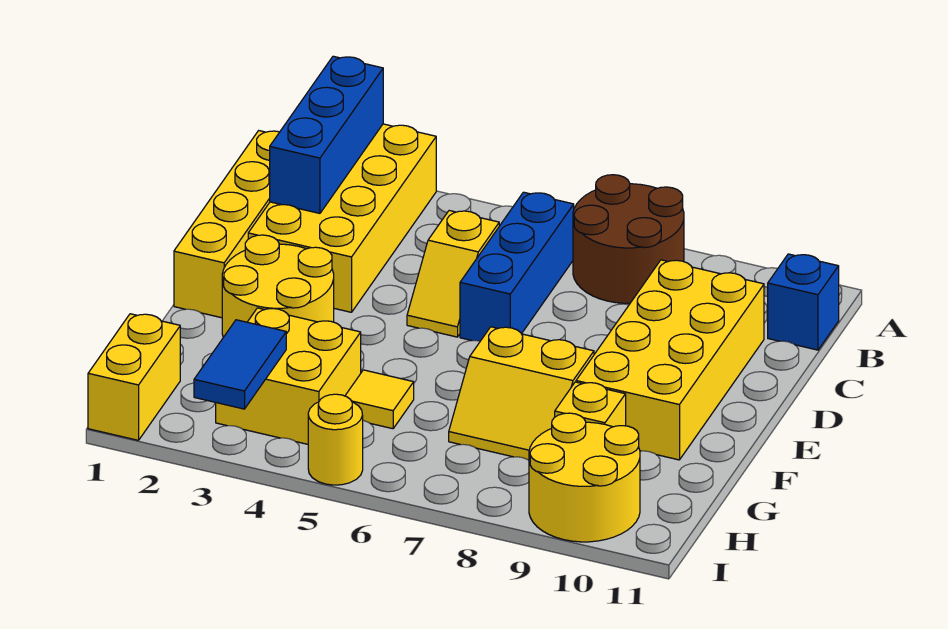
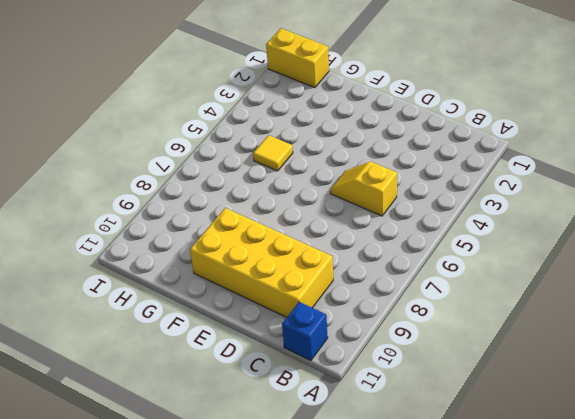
none -> yellow 2x4 brick [248,124,436,312]
none -> brown 2x2 round brick [573,175,684,303]
none -> yellow 1x4 brick [174,131,279,318]

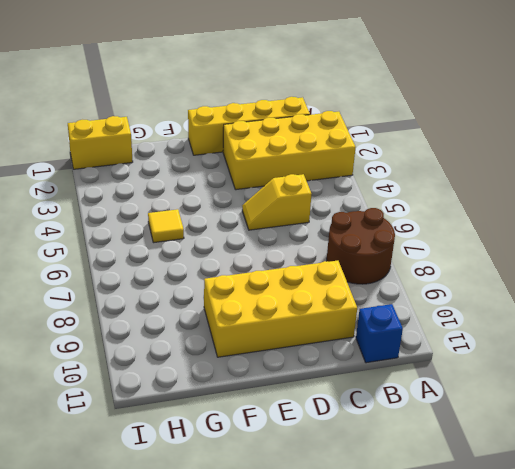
none -> blue 1x3 brick [460,192,574,341]
none -> yellow 2x2 round brick [222,235,334,337]
none -> yellow 2x2 slope [449,327,594,460]

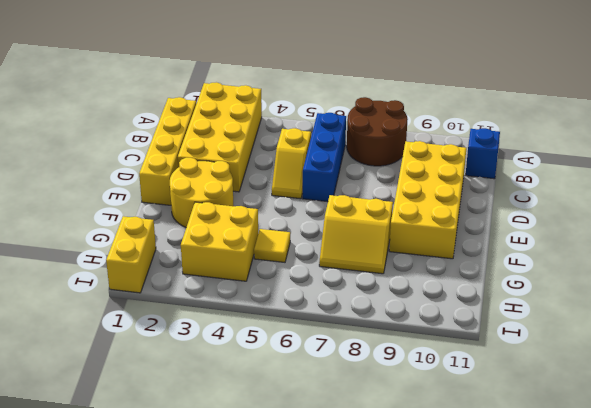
none -> yellow 1x1 brick [555,382,626,427]
none -> yellow 2x2 round brick [529,413,640,542]
none -> yellow 1x1 round brick [308,394,363,485]

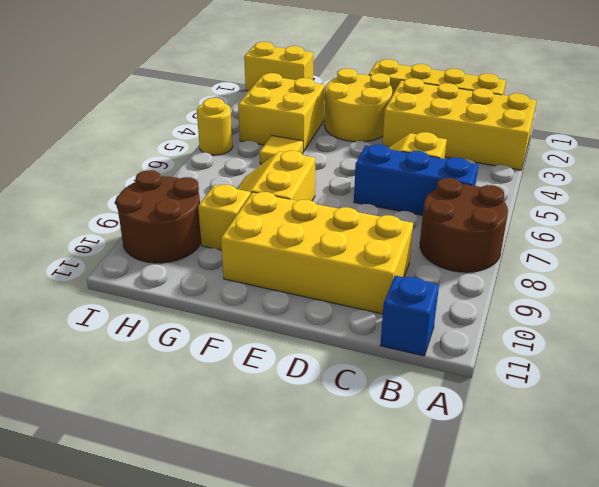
brown 2x2 round brick [116,170,201,263] -> yellow 2x2 round brick [529,413,640,542]
none -> blue 1x3 brick [270,56,383,213]
none -> blue 1x2 tile [194,320,286,409]

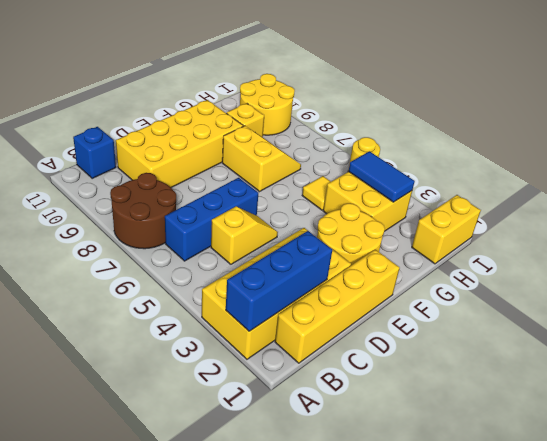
blue 1x2 tile [349,151,415,202] -> blue 1x2 tile turned to [194,320,286,409]

